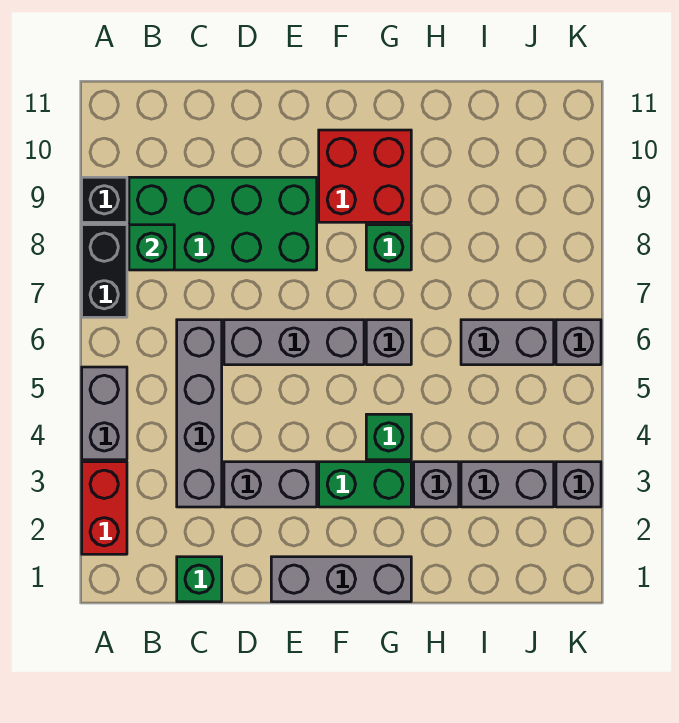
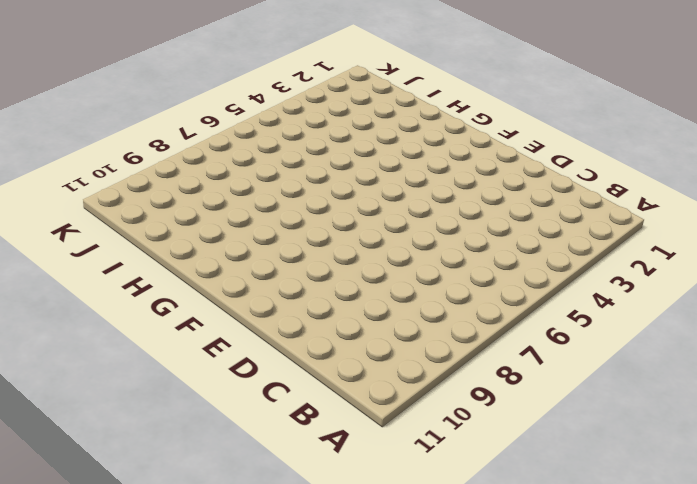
none -> red 1x2 brick [82,462,127,554]
none -> grey 1x2 brick [82,367,127,460]
none -> black 1x2 brick [82,225,127,317]

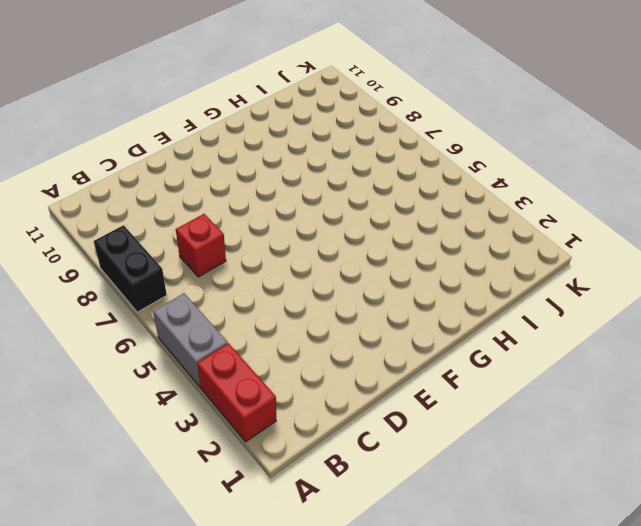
red 1x1 brick [176,214,226,277] -> none
none -> black 1x1 brick [82,177,127,222]
none -> green 2x4 brick [129,177,317,270]
none -> green 1x1 brick [177,557,222,602]

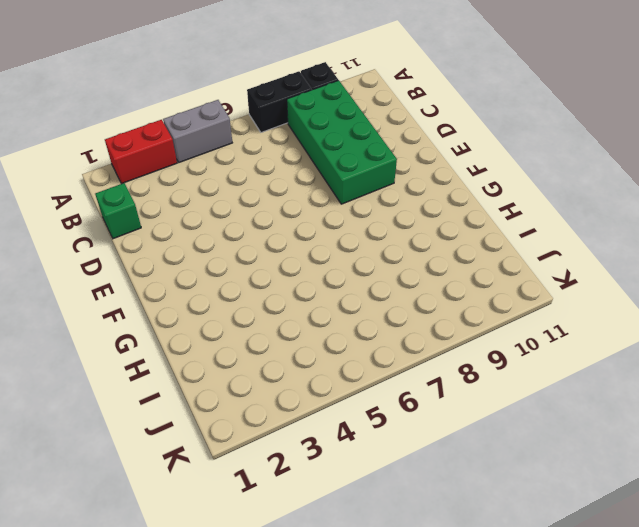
none -> grey 1x4 brick [177,320,222,507]
none -> grey 1x2 brick [224,462,317,507]
none -> grey 1x3 brick [224,320,364,365]

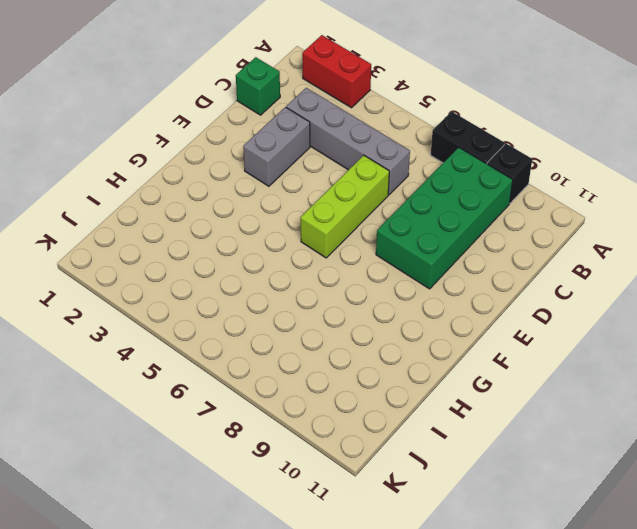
lime 1x3 brick [301,155,389,258] -> grey 1x3 brick [224,320,364,365]
none -> grey 1x2 brick [82,367,127,460]
none -> grey 1x3 brick [271,557,411,602]
none -> green 1x2 brick [319,462,411,507]

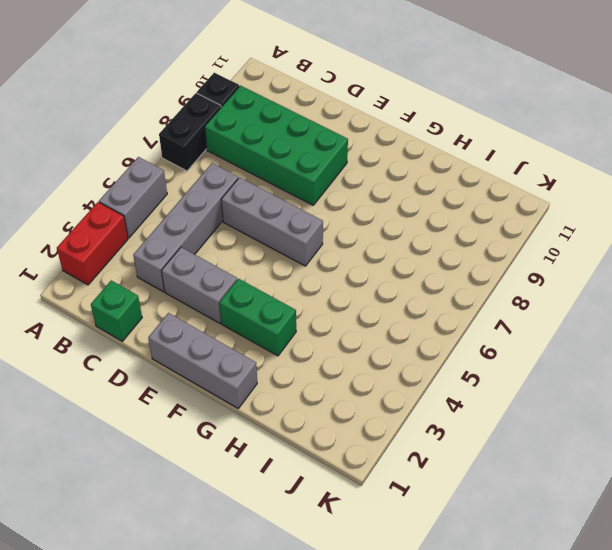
none -> red 2x2 brick [319,130,411,222]
none -> green 1x1 brick [366,414,411,460]
none -> grey 1x1 brick [366,320,411,365]

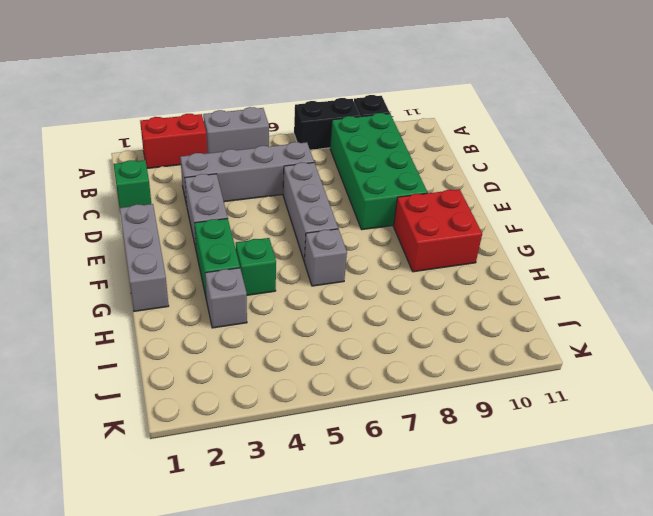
none -> green 1x1 brick [366,225,411,270]
none -> grey 1x2 brick [461,462,554,507]
none -> grey 1x2 brick [461,320,554,365]

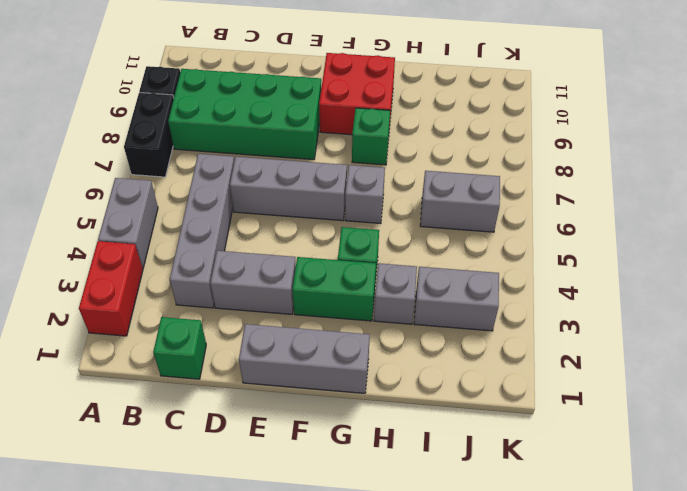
none -> grey 1x1 brick [556,462,601,507]
none -> grey 1x1 brick [556,320,601,365]
none -> green 1x1 brick [129,225,174,270]

